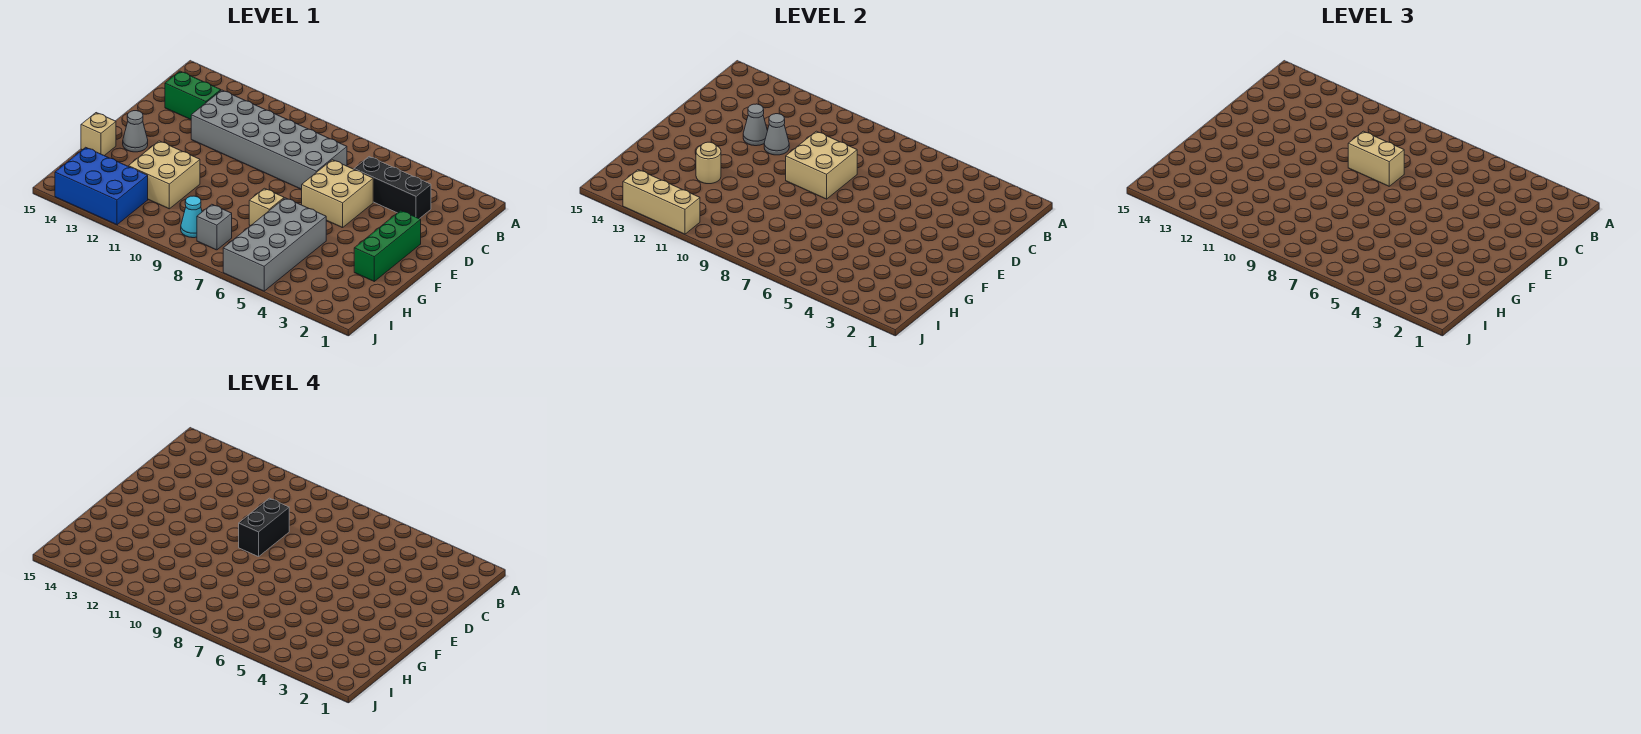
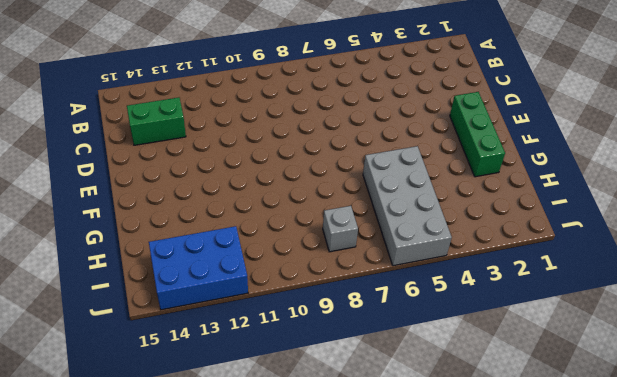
none -> black 1x3 brick [354,157,431,219]
none -> grey 2x6 brick [191,90,347,189]
none -> tan 2x2 brick [302,160,373,228]

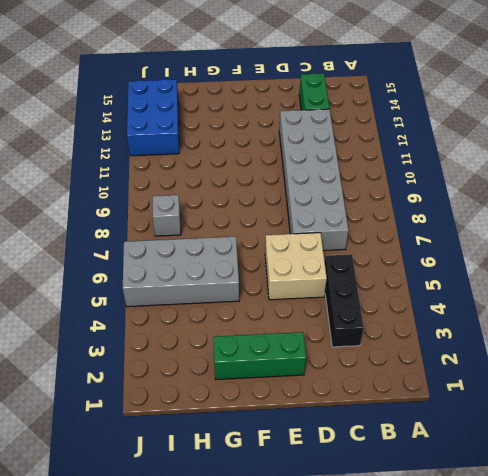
none -> grey 1x1 cone [123,111,148,152]
none -> tan 1x1 brick [249,188,284,226]
none -> tan 2x2 brick [128,141,200,209]

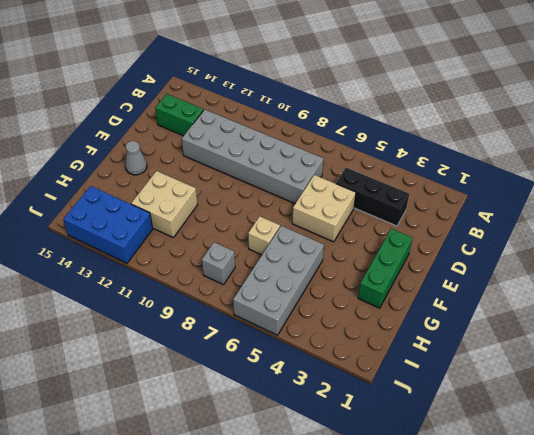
none -> tan 1x1 brick [81,113,116,156]
none -> cyan 1x1 cone [181,196,202,238]
none -> tan 2x2 brick [786,131,857,199]

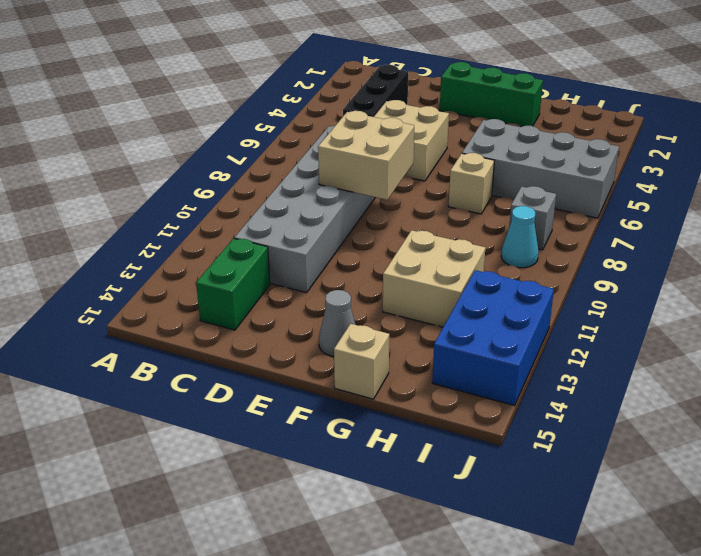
none -> grey 1x1 cone [764,114,789,155]
none -> grey 1x1 cone [743,104,767,146]
none -> tan 1x1 round brick [696,142,721,184]

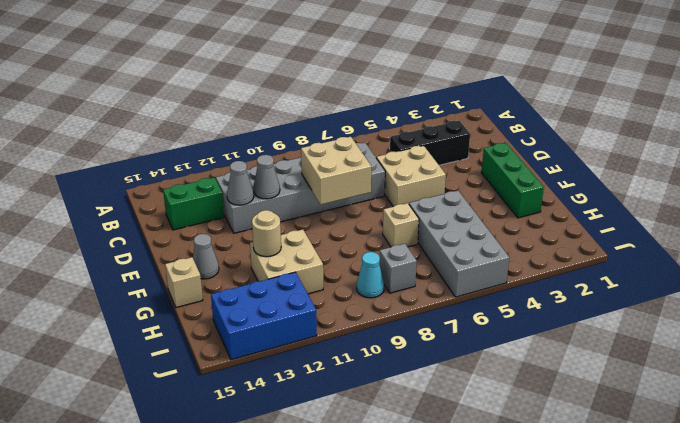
none -> tan 1x3 brick [623,170,700,234]
none -> tan 1x2 brick [1348,131,1404,186]
none -> black 1x2 brick [239,498,289,557]

